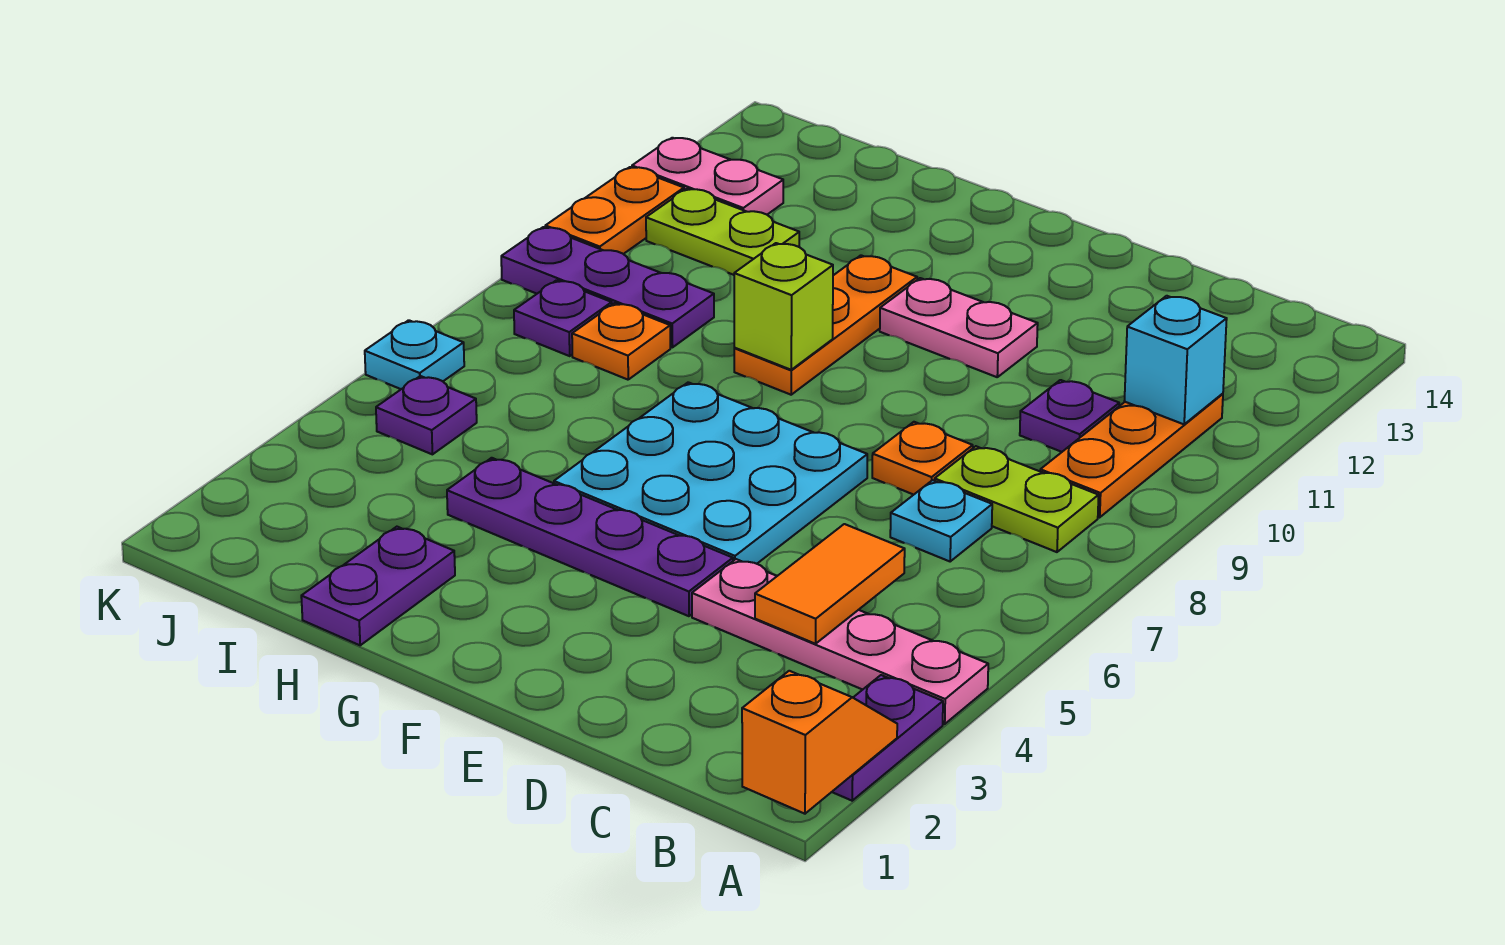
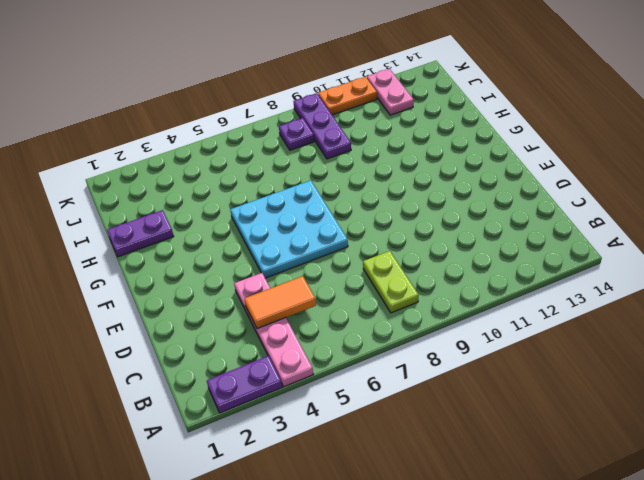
none -> orange 1x3 plate [1040,394,1223,517]
none -> cyan 1x1 plate [890,480,992,561]
none -> purple 1x1 plate [1020,380,1119,452]

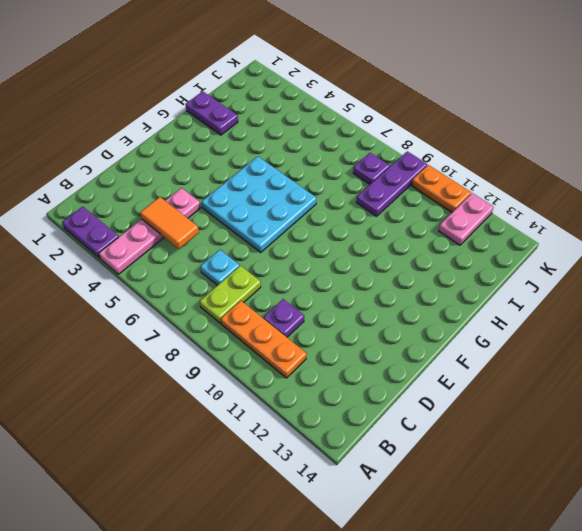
none -> orange 1x1 plate [872,422,973,495]
none -> purple 1x4 plate [447,458,733,616]
none -> pink 1x2 plate [880,278,1038,377]

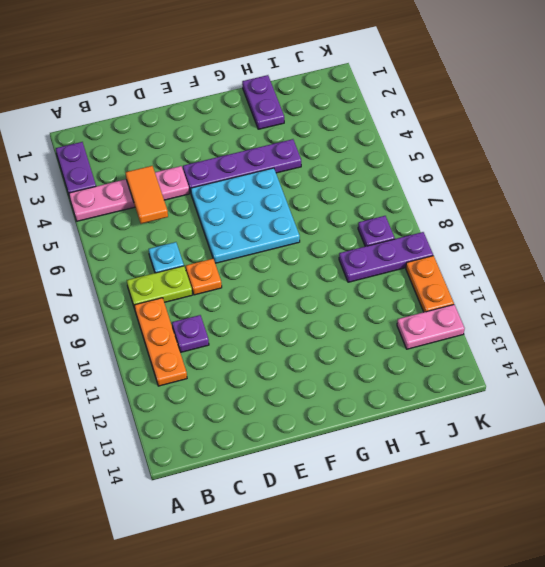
none -> pink 1x2 plate [880,278,1038,377]
none -> orange 1x3 plate [734,255,917,395]
none -> orange 1x1 plate [572,303,670,380]

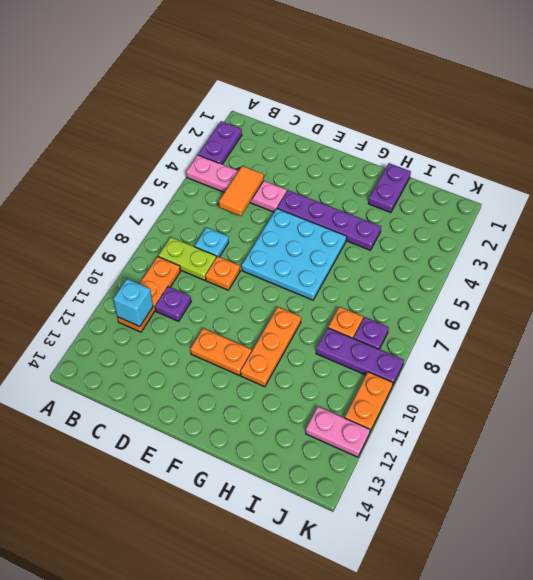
orange 1x2 plate [190,328,252,375] -> pink 1x2 plate [880,278,1038,377]
none -> lime 1x2 plate [646,189,799,275]
none -> purple 1x1 plate [376,376,477,454]
none -> cyan 1x1 plate [365,320,464,389]

